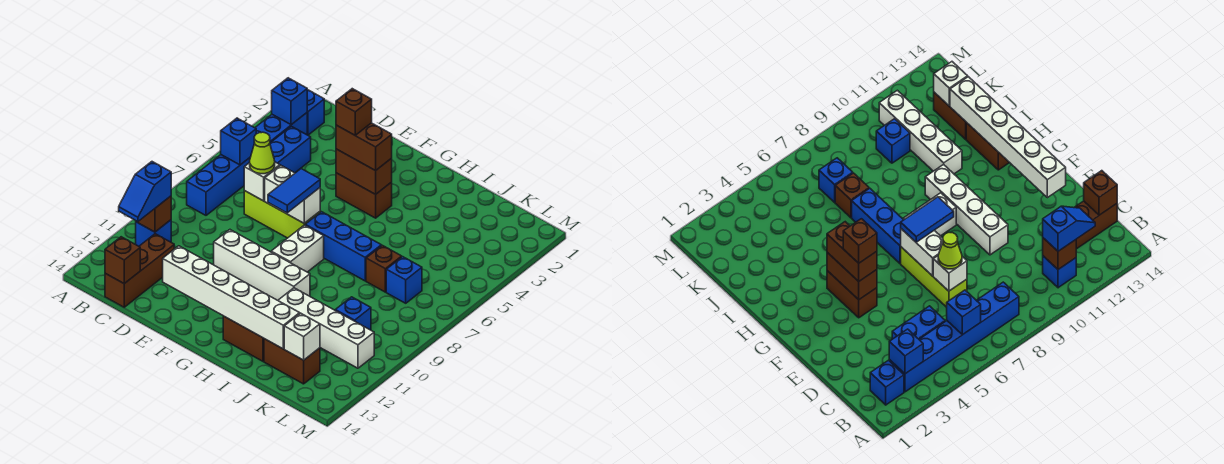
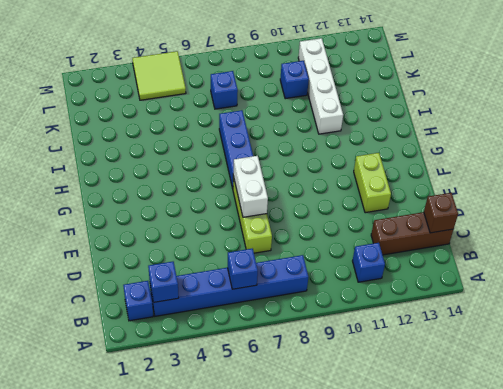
lime 1x2 brick [354,153,391,213] -> none
lime 2x2 tile [132,51,186,100] -> none
none -> blue 1x2 brick [270,126,311,173]
none -> white 1x4 brick [214,230,310,300]
none -> brown 1x2 brick [336,173,392,218]
none -> white 1x2 brick [271,225,324,272]

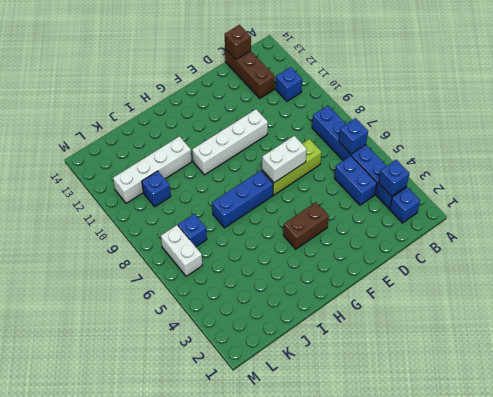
white 1x2 brick [161,225,202,276] -> white 1x2 brick moved to [271,225,324,272]
none -> brown 1x2 brick [223,316,264,361]
none -> brown 1x1 brick [366,245,402,292]
none -> brown 1x2 brick [264,339,320,384]
none -> brown 1x1 brick [136,196,171,232]

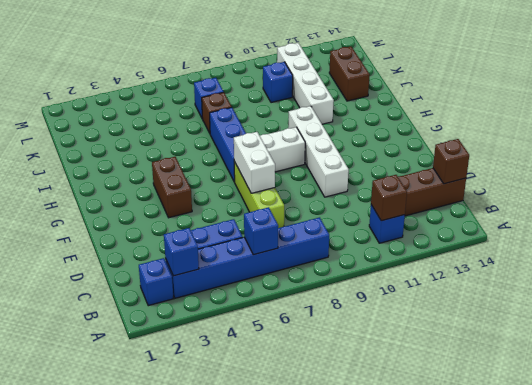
none -> brown 1x2 brick [223,316,264,361]
none -> white 1x1 brick [244,162,280,201]
none -> white 1x6 brick [163,246,300,349]
none -> brown 1x2 brick [336,149,392,194]

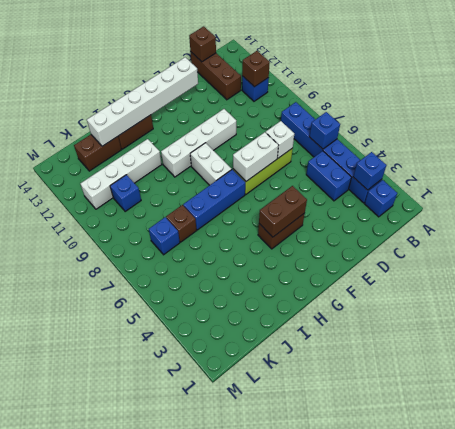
none -> white 1x1 brick [284,313,320,360]
none -> blue 1x2 slope [119,162,171,222]
none -> lime 1x1 cone [250,132,275,174]
none -> brown 1x2 brick [336,123,392,171]

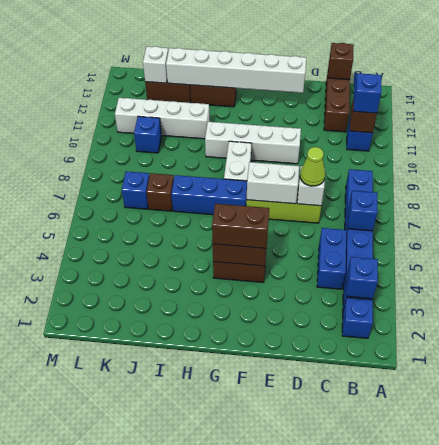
none -> blue 1x2 tile [268,169,320,213]
none -> brown 1x1 brick [336,89,372,135]

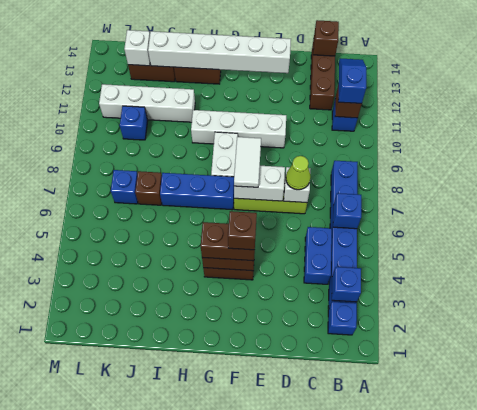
white 1x2 tile [234,137,261,187] -> blue 1x2 tile [268,169,320,213]

